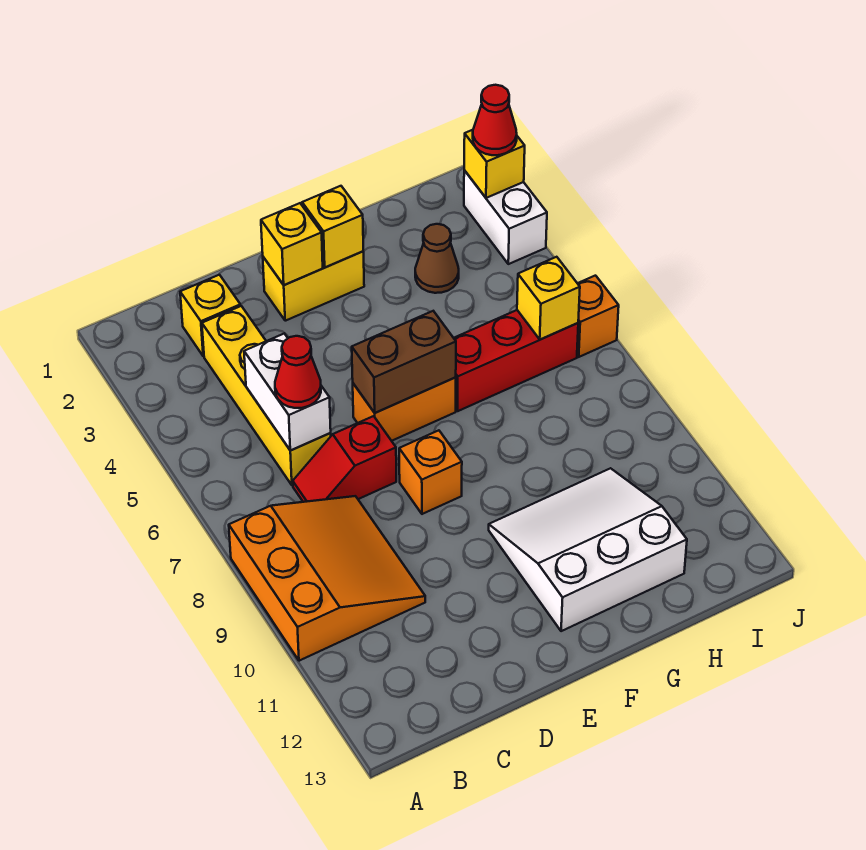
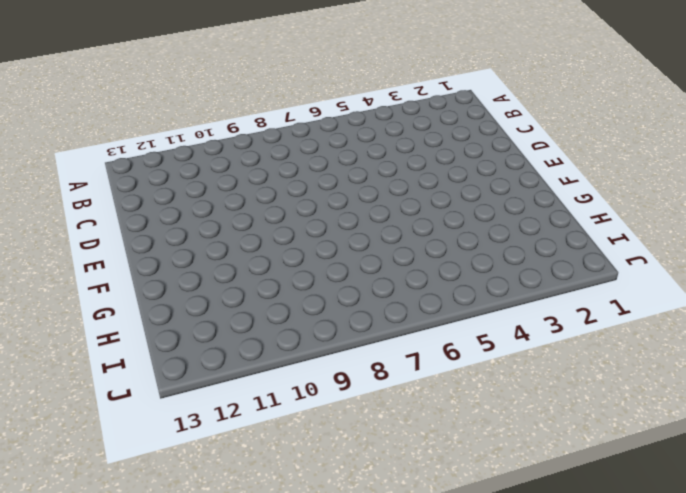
none -> orange 3x3 slope [229,496,425,661]
none -> yellow 1x1 brick [180,275,240,356]
none -> yellow 1x4 brick [202,306,331,485]

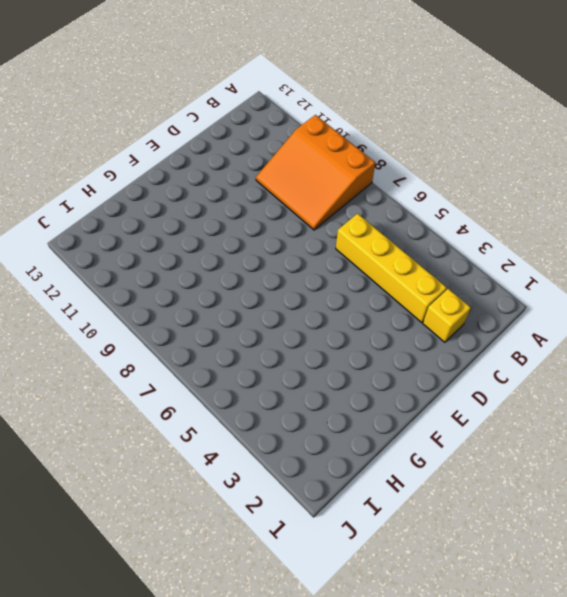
none -> red 1x2 slope [293,416,396,502]
none -> yellow 1x2 brick [263,252,364,321]
none -> orange 1x2 brick [353,378,456,441]

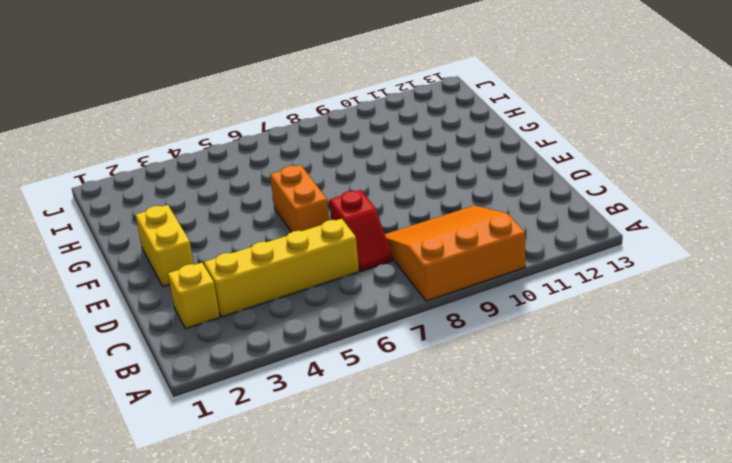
none -> orange 1x1 brick [399,430,462,514]
none -> white 3x3 slope [489,468,687,631]
none -> red 1x3 brick [454,310,578,411]

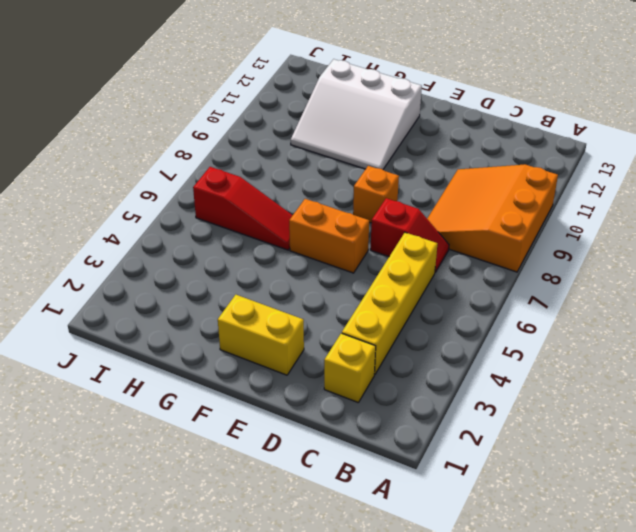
red 1x3 slope [193,167,293,250] -> red 1x3 brick [454,310,578,411]
none -> brown 1x1 cone [415,224,459,293]
none -> white 1x2 brick [464,170,547,264]
none -> orange 1x1 brick [577,276,619,357]

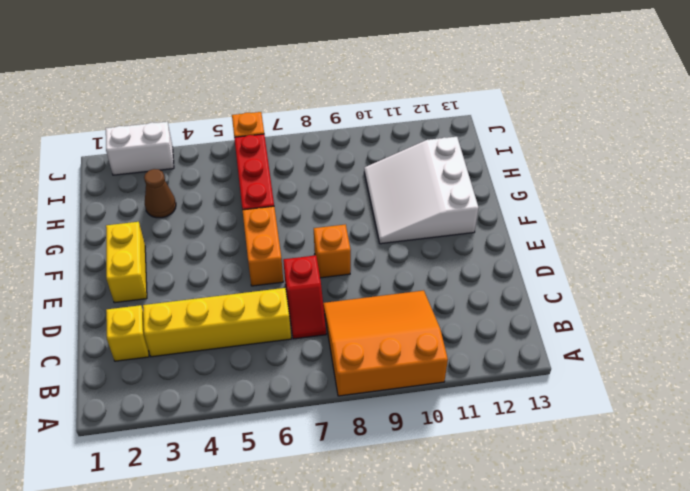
none -> white 1x2 brick [244,333,331,451]
none -> yellow 1x1 brick [261,203,323,285]
none -> brown 1x2 brick [352,311,456,413]

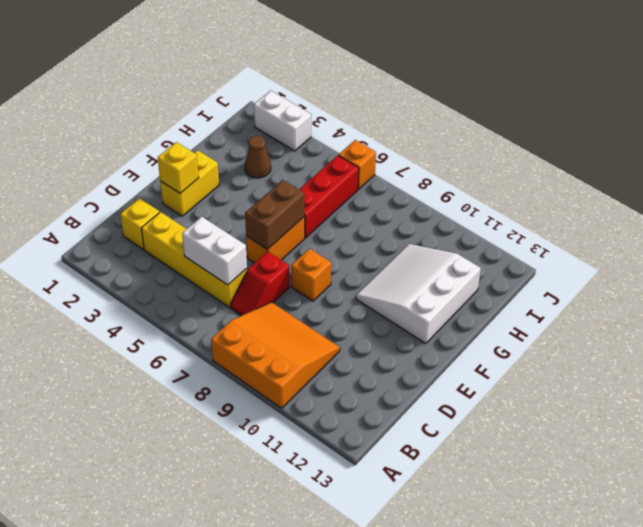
none -> yellow 1x1 brick [302,186,363,267]
none -> yellow 1x1 brick [517,257,580,340]
none -> yellow 1x1 brick [464,130,525,198]

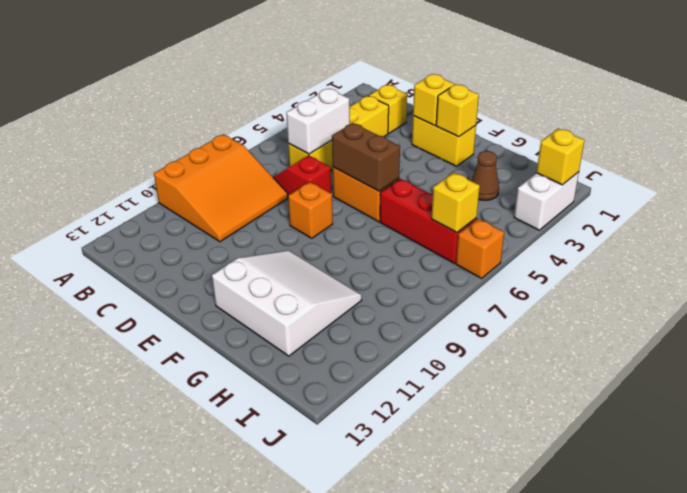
none -> red 1x1 cone [275,336,321,408]
none -> red 1x1 cone [473,85,517,155]

